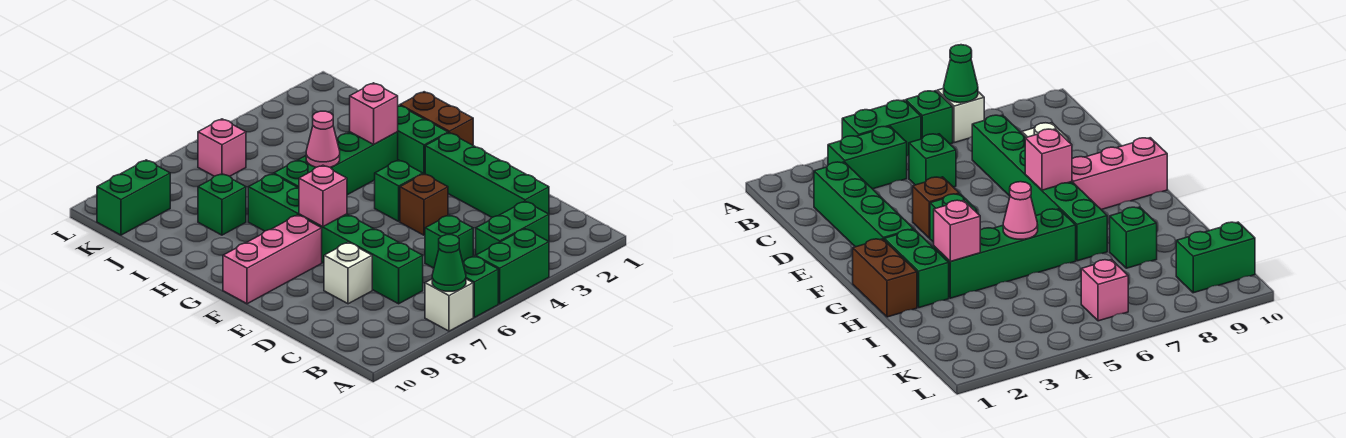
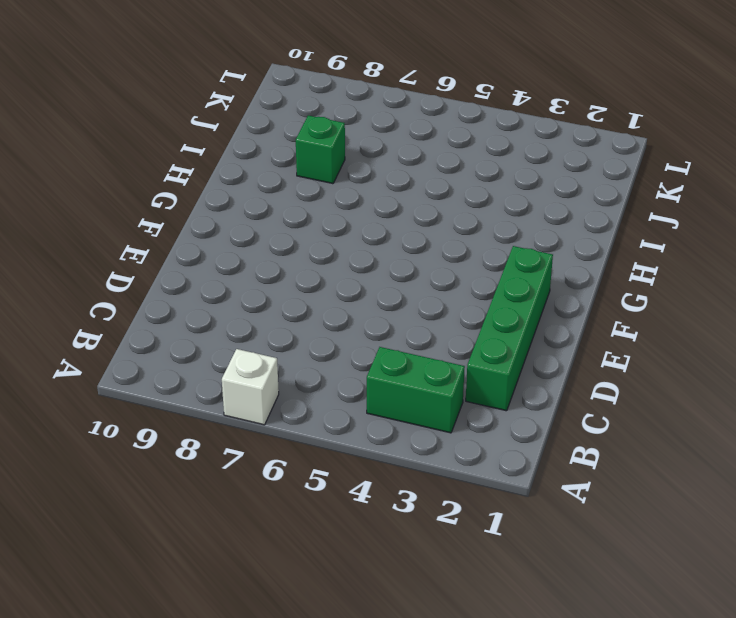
none -> green 1x2 brick [476,229,549,304]
none -> green 1x1 brick [463,256,498,317]
none -> green 1x1 brick [425,215,473,268]

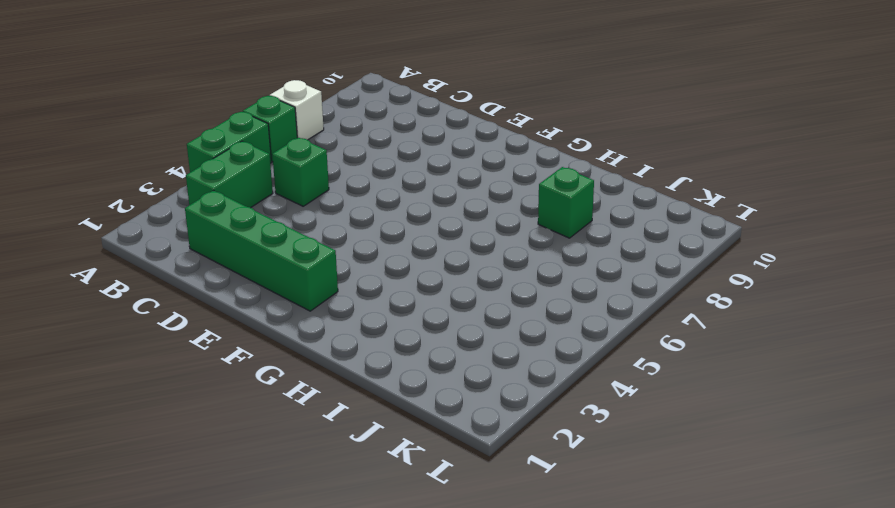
none -> green 1x6 brick [248,174,423,304]
none -> white 1x1 brick [324,242,372,304]
none -> brown 1x1 brick [400,174,448,235]

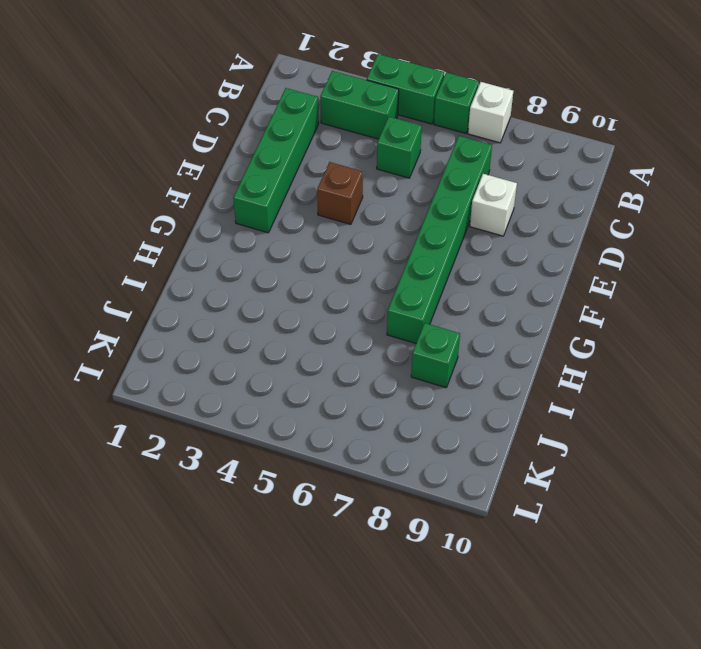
none -> green 1x1 brick [375,160,423,221]
none -> pink 1x3 brick [223,215,322,304]
none -> brown 1x2 brick [400,92,473,145]

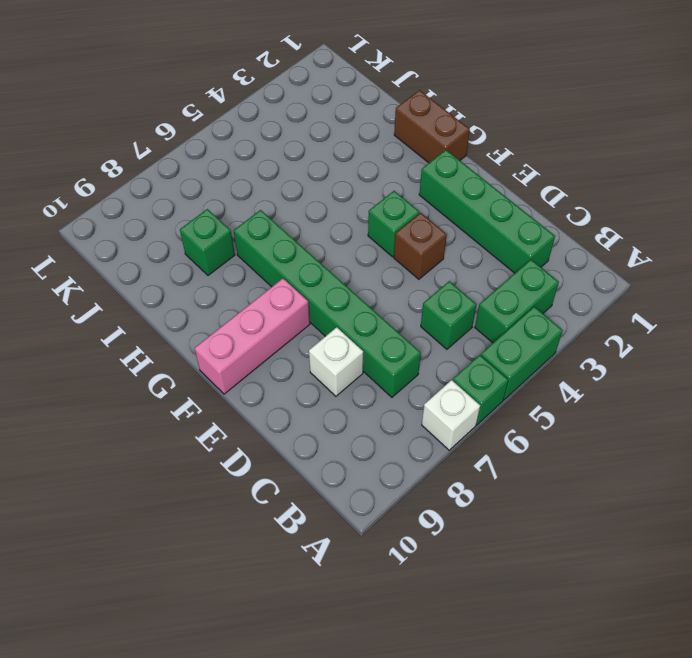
none -> green 1x2 brick [398,105,448,174]
none -> green 1x4 brick [274,132,398,195]
none -> pink 1x1 brick [198,119,246,176]

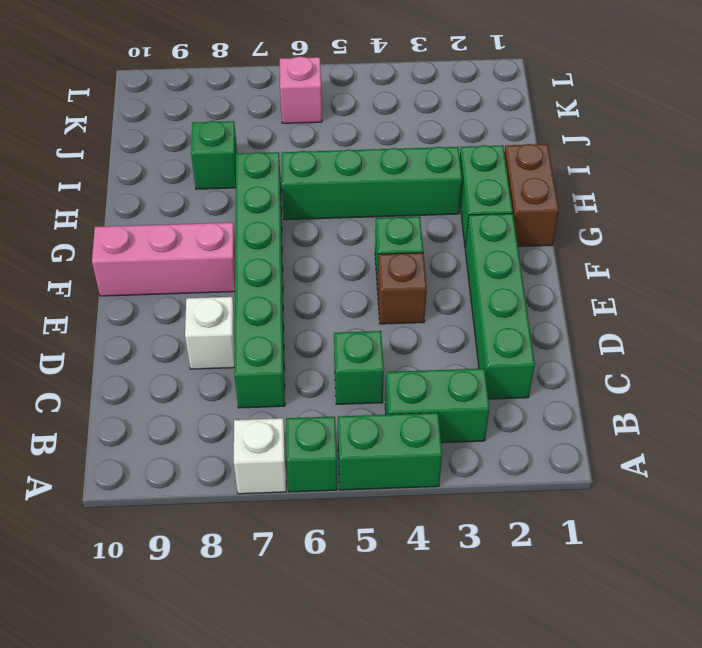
none -> green 1x2 brick [97,160,170,235]
none -> green 1x1 cone [432,235,466,291]
none -> pink 1x1 brick [299,165,347,227]

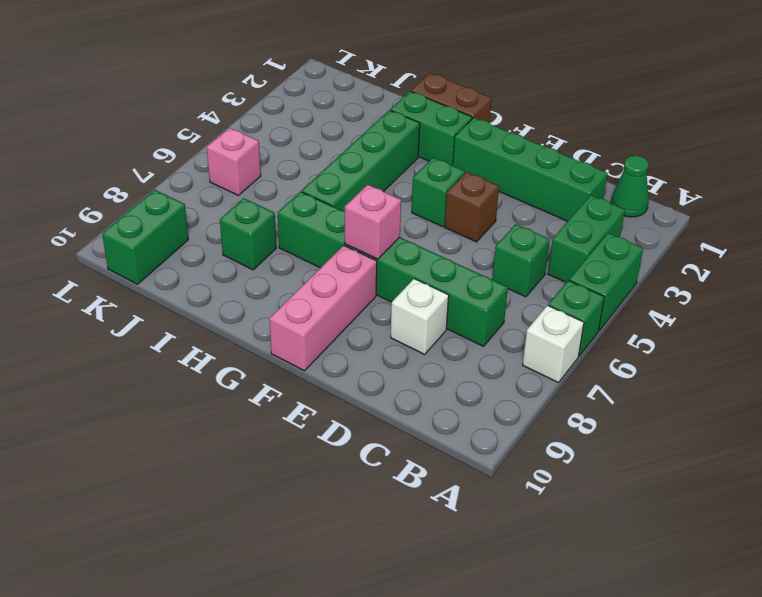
green 1x1 cone [611,156,649,217] -> green 1x1 cone moved to [432,235,466,291]
none -> pink 1x1 brick [350,83,398,144]
none -> pink 1x1 cone [306,111,340,167]

